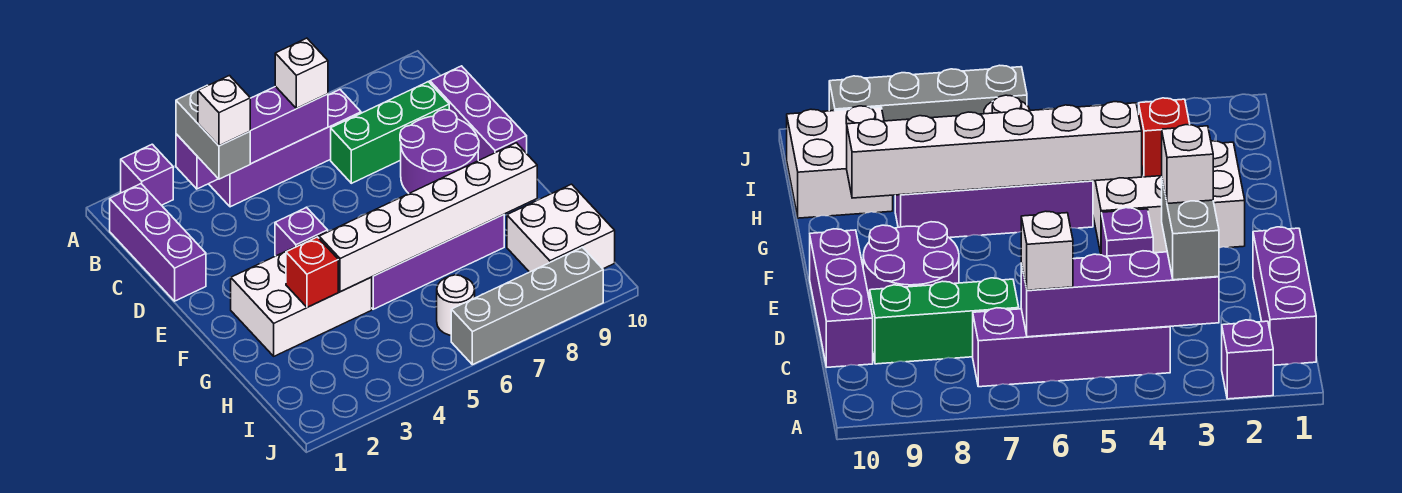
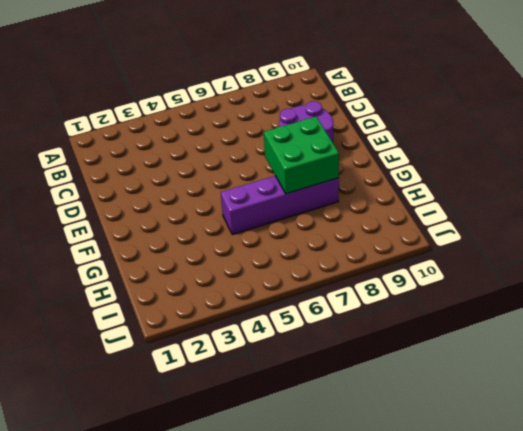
green 2x2 brick [264,117,339,194] -> white 1x6 brick [319,143,537,292]
none -> purple 1x1 brick [121,144,173,205]
none -> purple 1x3 brick [110,184,206,301]
none -> purple 1x4 brick [209,90,361,207]

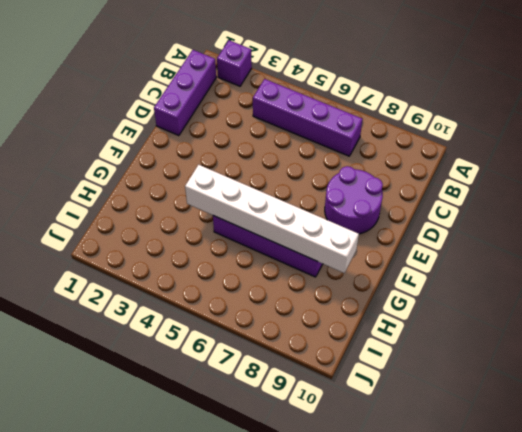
none -> green 1x3 brick [331,82,449,183]
none -> purple 1x3 brick [430,66,527,161]
none -> purple 1x1 brick [275,208,328,256]

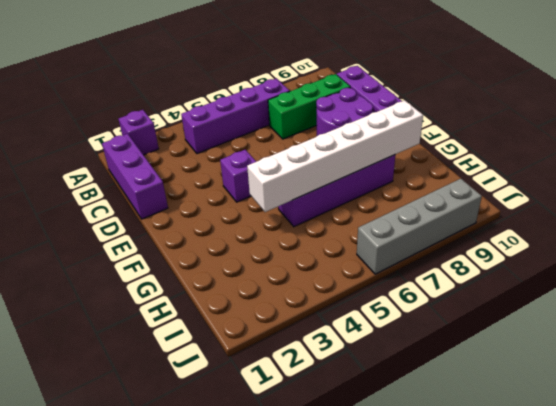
none -> white 2x3 brick [231,231,372,356]
none -> white 2x2 brick [507,184,615,272]
none -> white 1x1 round brick [437,275,475,335]

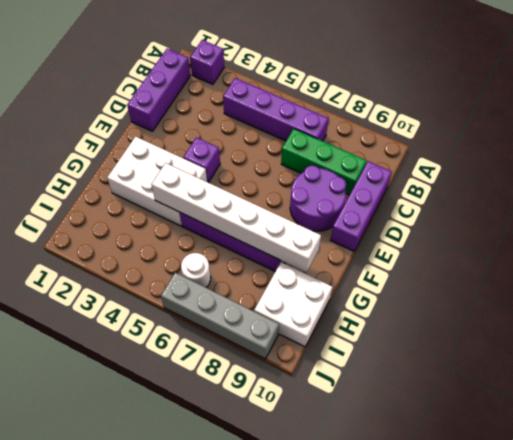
none -> purple 1x4 brick [176,86,328,189]
none -> red 1x1 brick [286,237,338,307]
none -> grey 1x2 brick [176,86,250,179]

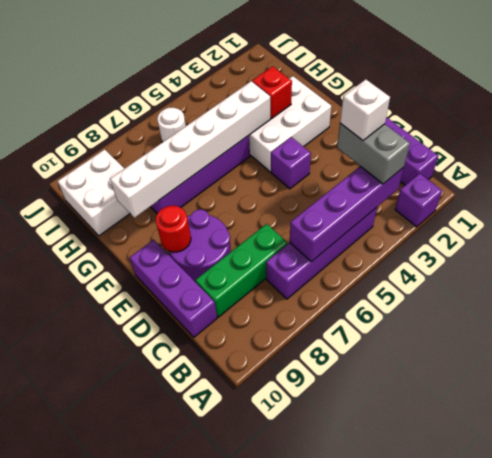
red 1x1 round brick [156,206,191,252] -> none
none -> grey 1x4 brick [451,247,603,365]
none -> white 1x1 brick [275,38,328,109]

